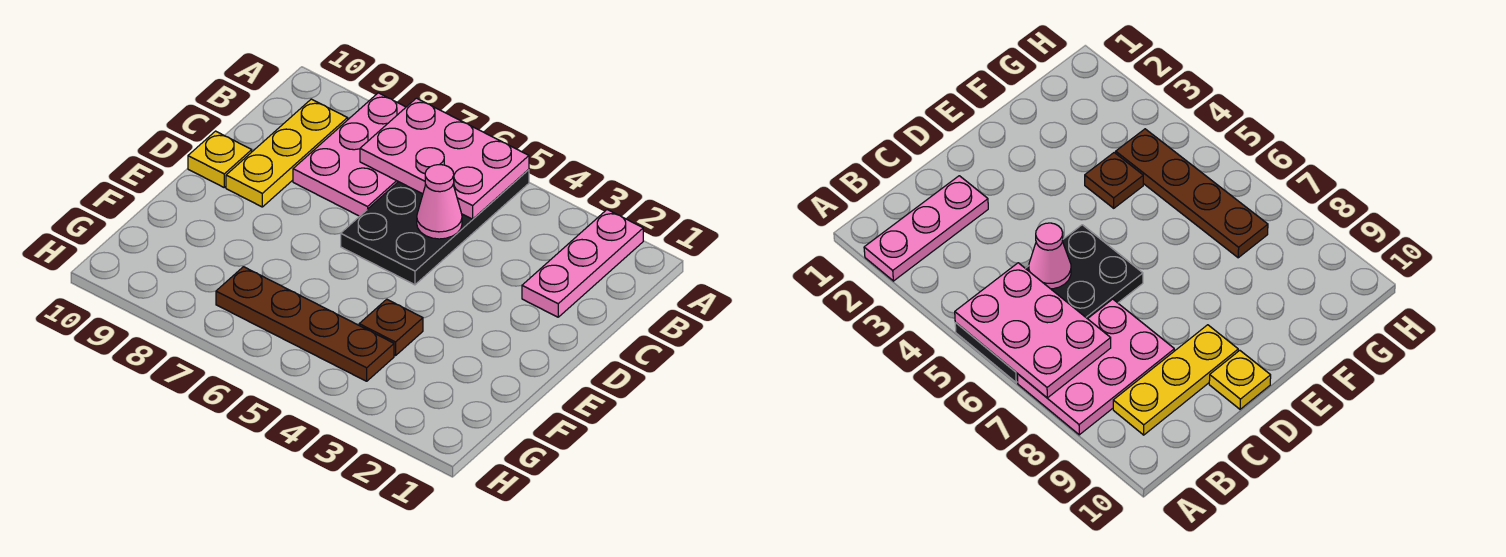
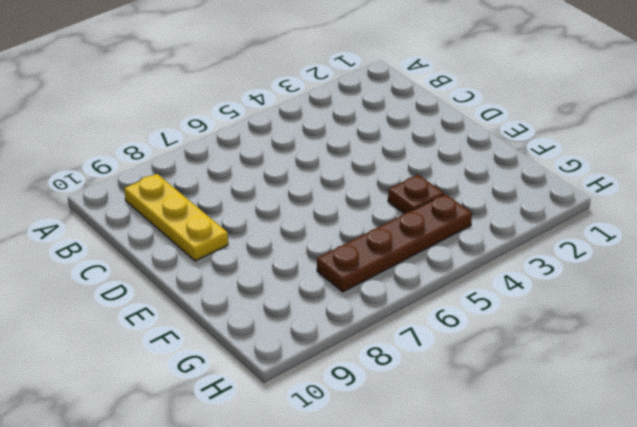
none -> pink 1x3 plate [522,210,643,317]
none -> black 2x4 plate [341,170,529,285]

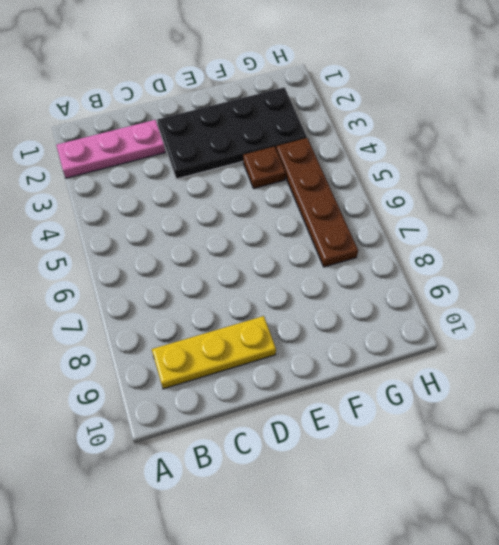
black 2x4 plate [157,87,307,179] -> black 2x4 plate moved to [341,170,529,285]
none -> pink 2x3 plate [293,93,406,216]
none -> yellow 1x1 plate [188,131,252,187]

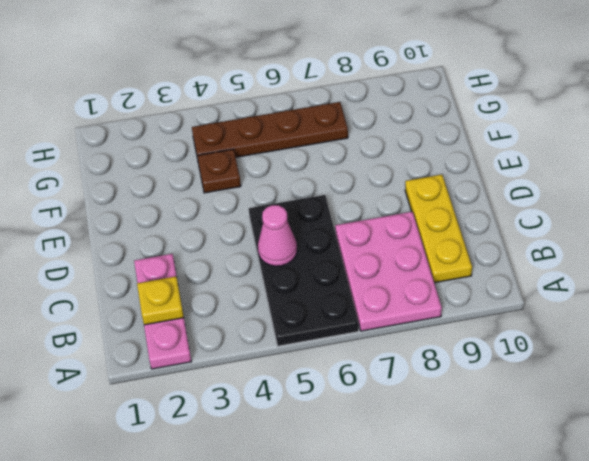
yellow 1x1 plate [137,276,184,325] -> yellow 1x1 plate moved to [188,131,252,187]
none -> pink 2x3 plate [360,98,529,219]

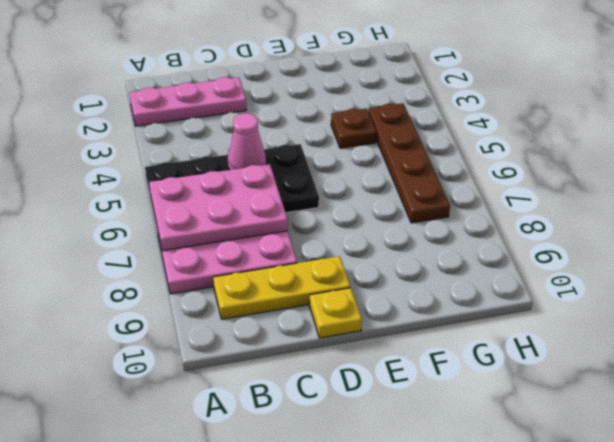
pink 2x3 plate [149,164,288,251] -> pink 2x3 plate turned to [360,98,529,219]

